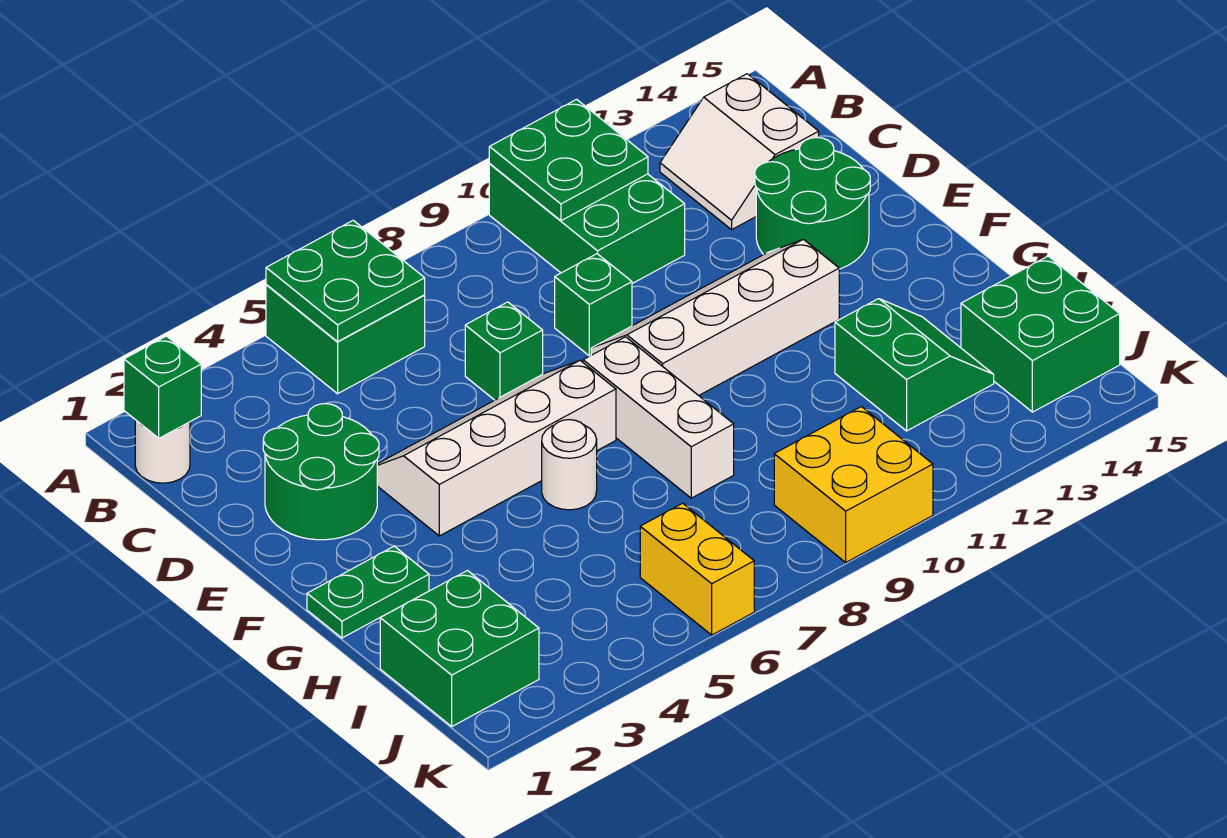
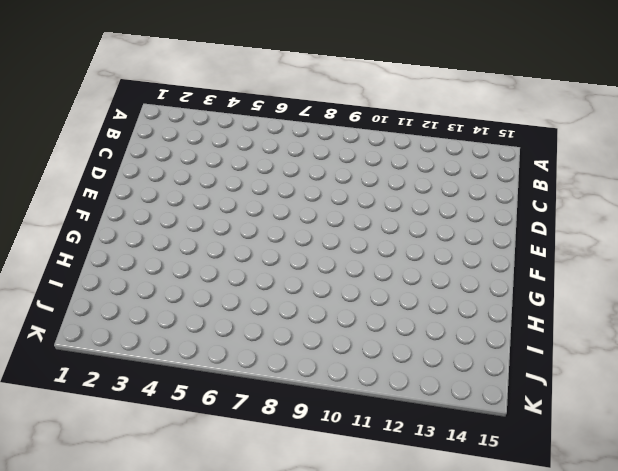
none -> green 2x2 brick [266,285,425,394]
none -> green 2x3 brick [489,164,685,284]
none -> white 1x1 round brick [135,420,190,483]

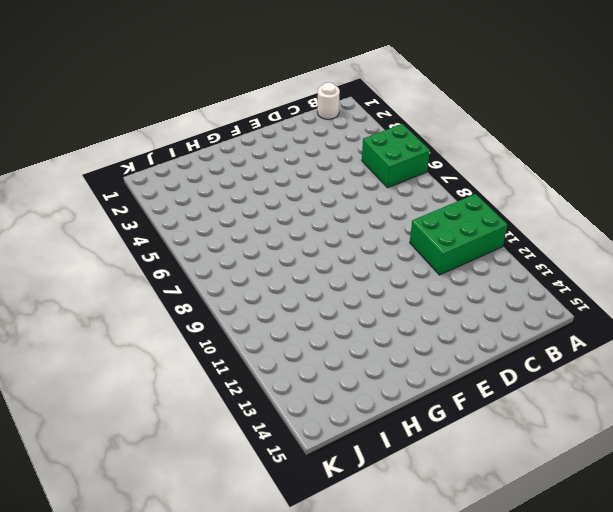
none -> white 2x2 slope [660,74,819,230]
none -> green 2x2 round brick [263,404,379,540]
none -> green 1x1 brick [465,302,543,400]

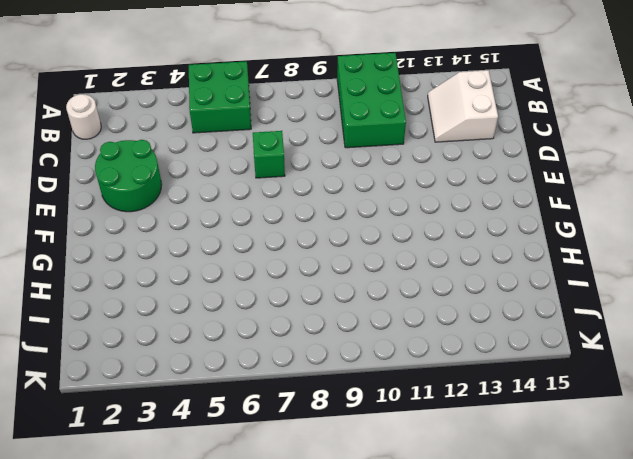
none -> green 1x1 brick [555,254,632,356]
none -> green 2x2 round brick [755,138,870,269]
none -> white 2x4 slope [377,360,616,536]

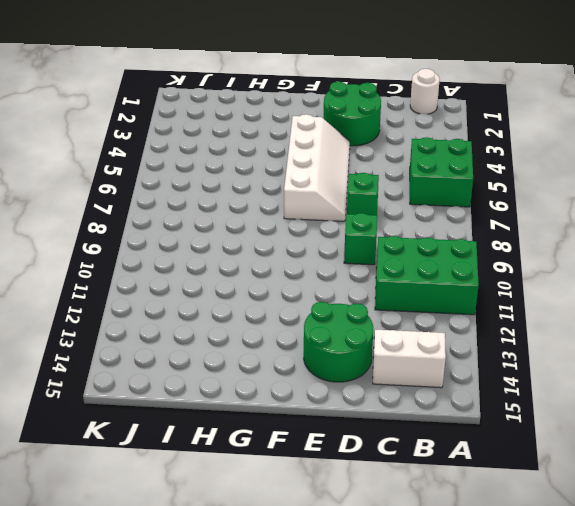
none -> white 2x4 slope [591,239,839,395]
none -> white 1x3 brick [583,337,734,498]
none -> green 1x2 plate [307,546,429,638]

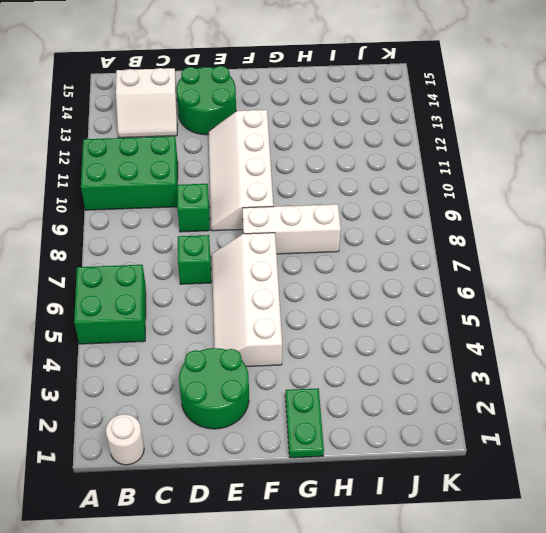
none -> white 1x1 round brick [542,420,597,510]
none -> green 2x2 slope [835,299,994,431]
none -> green 2x2 brick [380,571,539,726]

